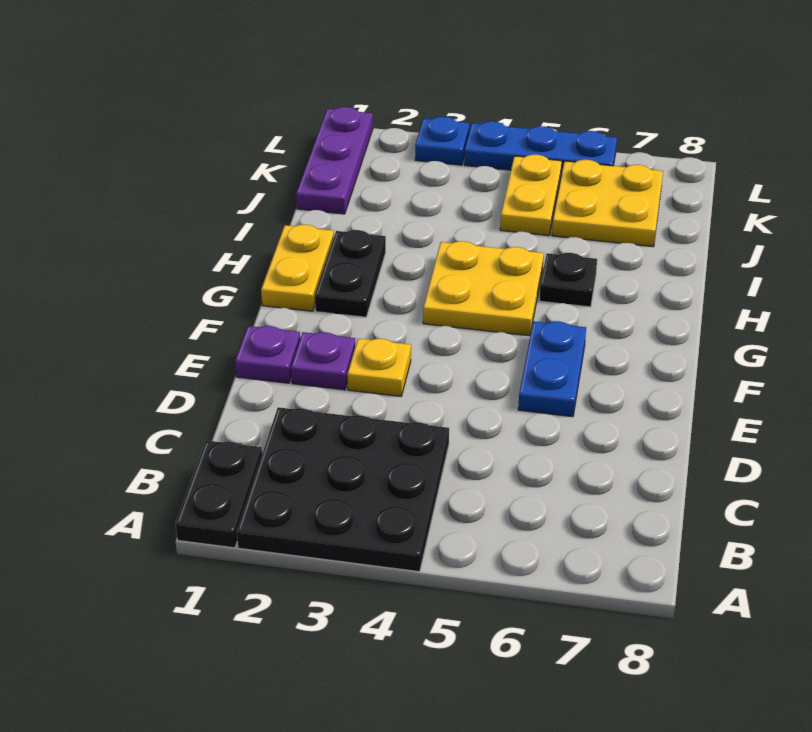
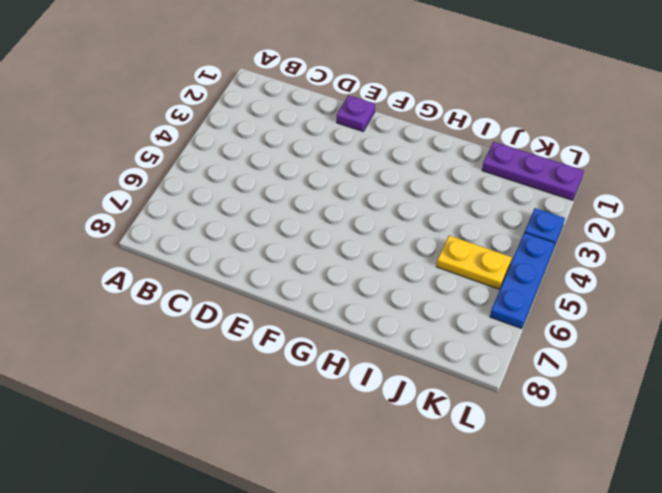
none -> black 1x2 plate [176,440,262,548]
none -> black 3x3 plate [237,407,449,572]
none -> purple 1x1 plate [291,332,355,390]

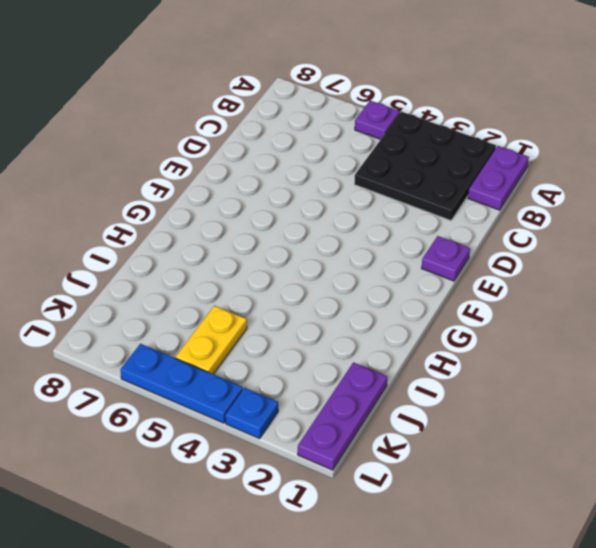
purple 1x2 plate [468,146,529,210] -> black 1x2 plate [176,440,262,548]
purple 1x1 plate [355,101,400,139] -> purple 1x1 plate moved to [291,332,355,390]
none -> yellow 1x1 plate [347,339,411,396]
none -> blue 1x2 plate [518,321,586,417]
none -> yellow 1x2 plate [261,225,334,311]

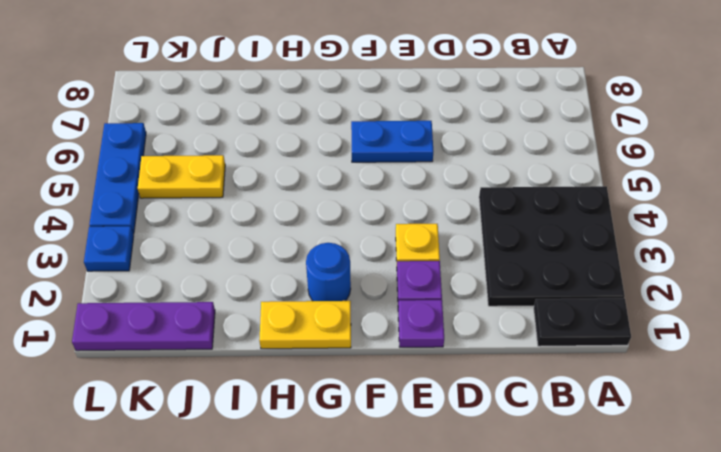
blue 1x1 round brick [306,243,351,301] -> black 1x2 plate [315,230,386,317]
none -> yellow 2x2 plate [423,241,544,336]
none -> black 1x1 plate [539,253,597,307]
none -> yellow 2x2 plate [552,160,663,247]

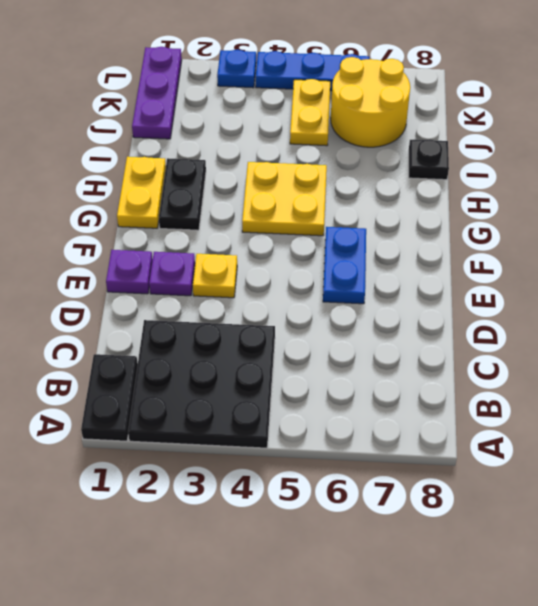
black 1x1 plate [409,139,449,180] -> black 1x1 plate moved to [539,253,597,307]
yellow 2x2 round brick [331,57,410,147] -> yellow 2x2 plate [552,160,663,247]

